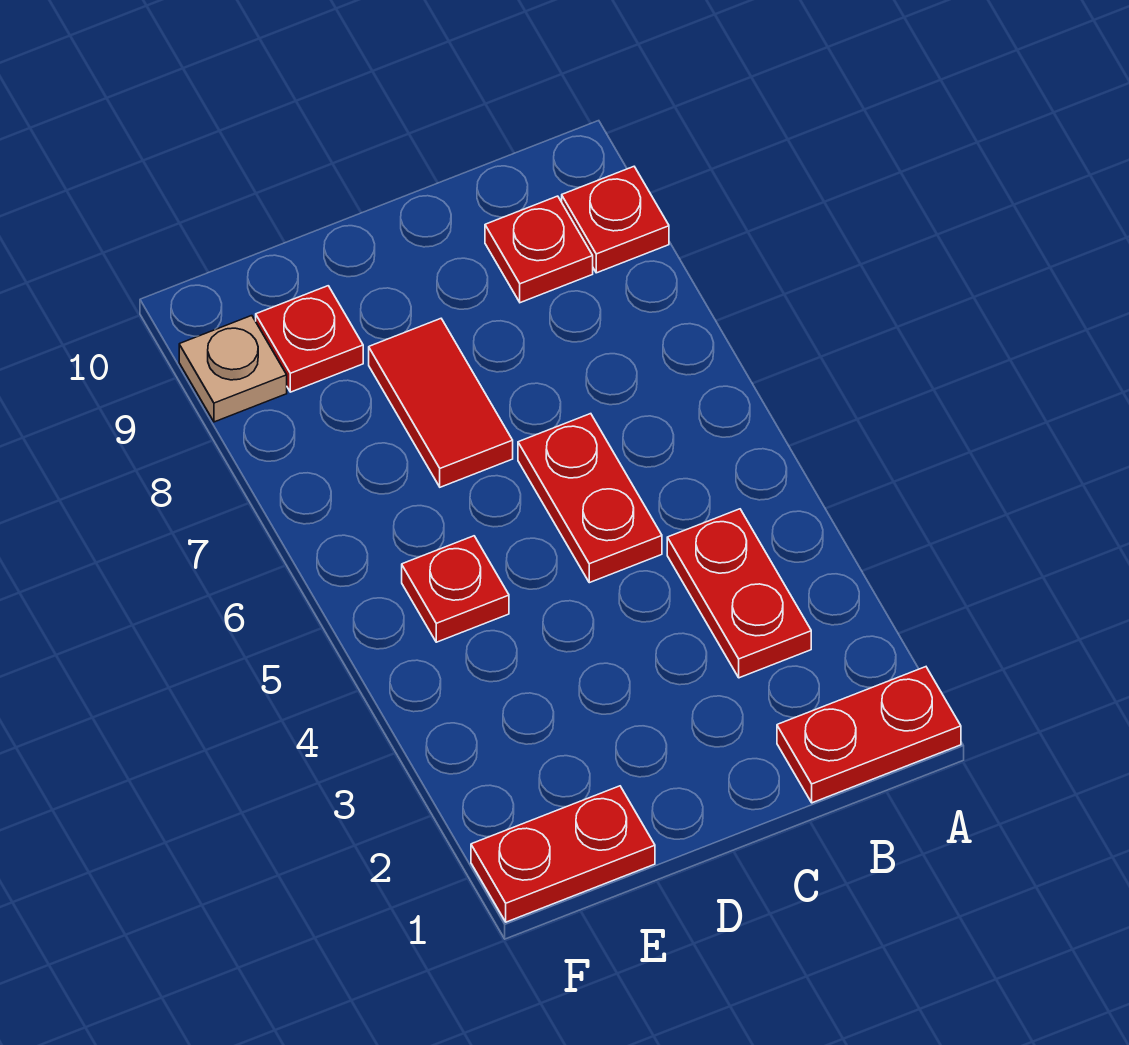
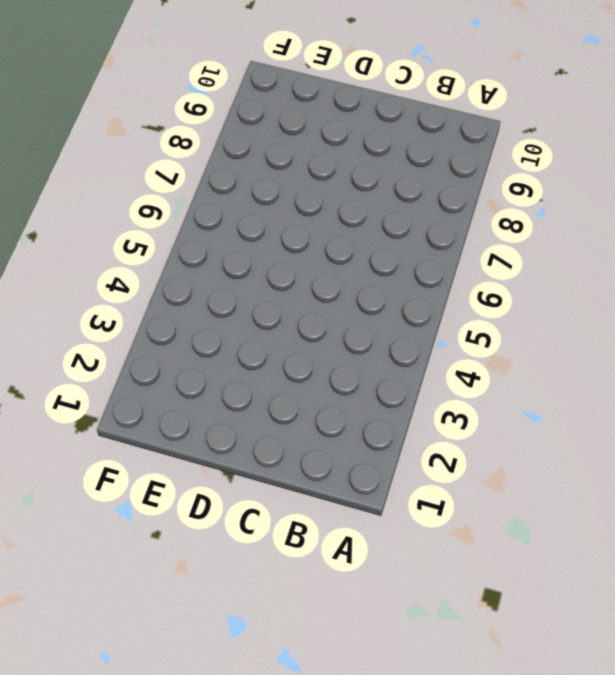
none -> red 1x2 plate [777,667,961,803]
none -> red 1x1 plate [562,167,669,273]

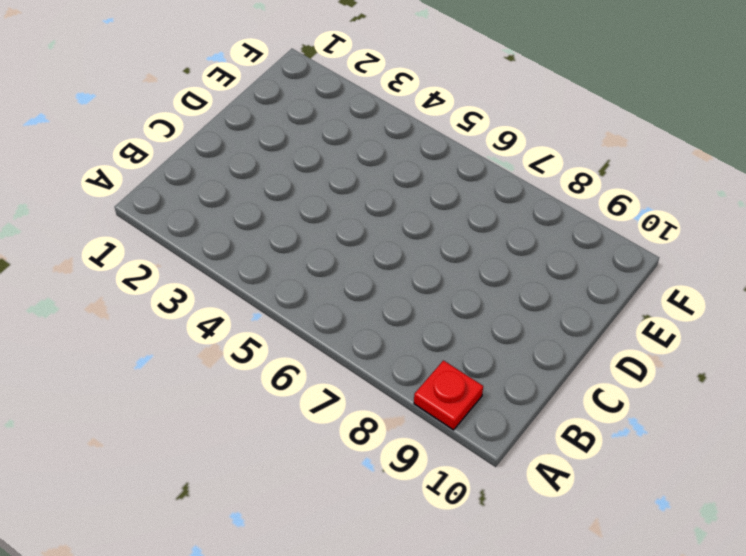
none -> red 1x2 plate [777,667,961,803]
none -> red 1x2 plate [667,509,811,678]

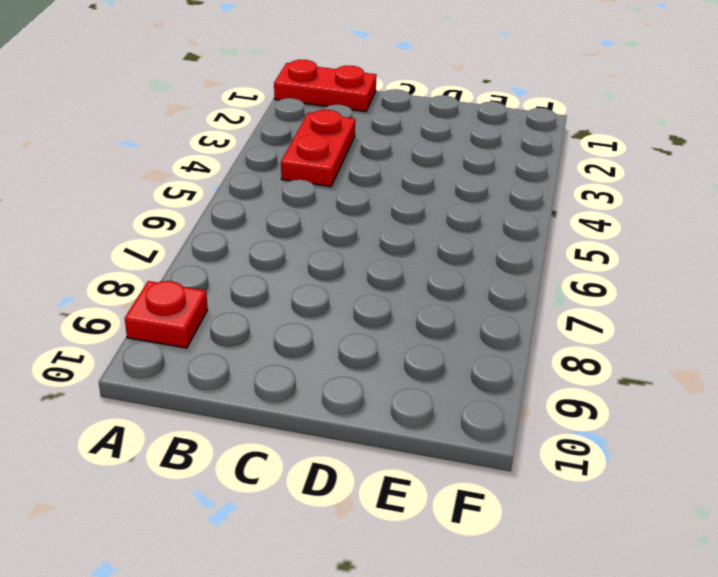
none -> red 1x1 plate [485,196,593,303]
none -> red 1x2 plate [518,414,662,583]

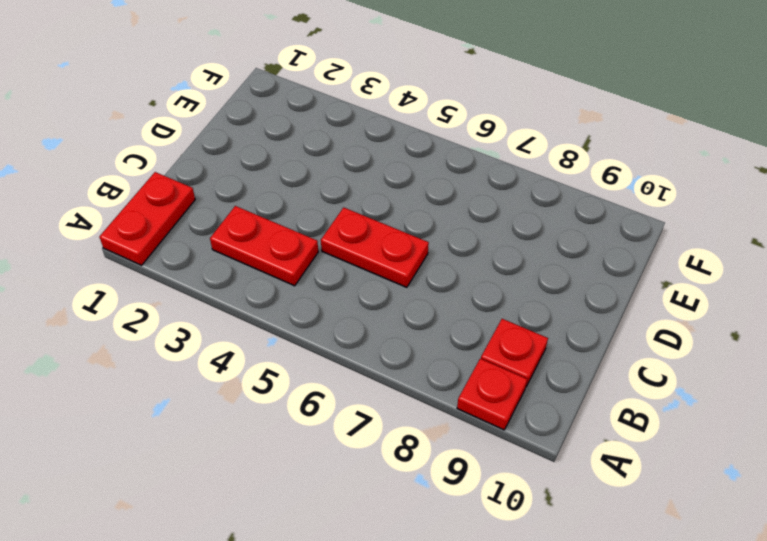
none -> red 1x2 tile [369,319,513,487]
none -> red 1x2 plate [471,786,655,922]

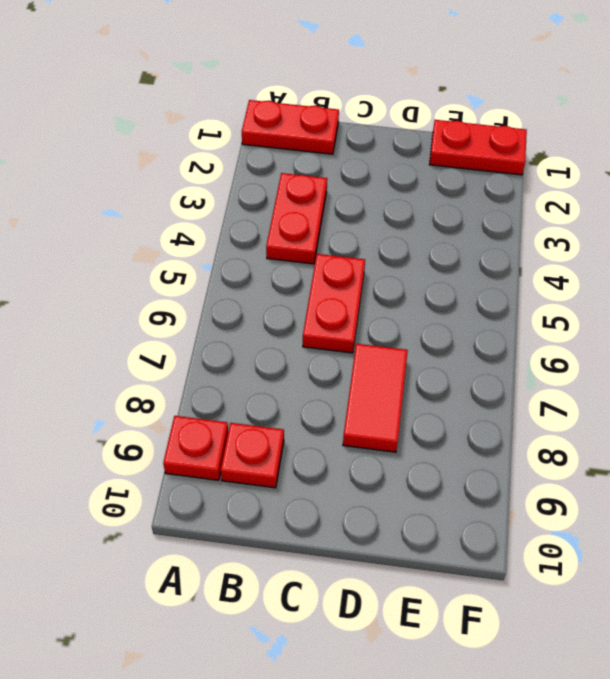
none -> red 1x1 plate [402,536,509,642]
none -> red 1x1 plate [256,286,363,392]

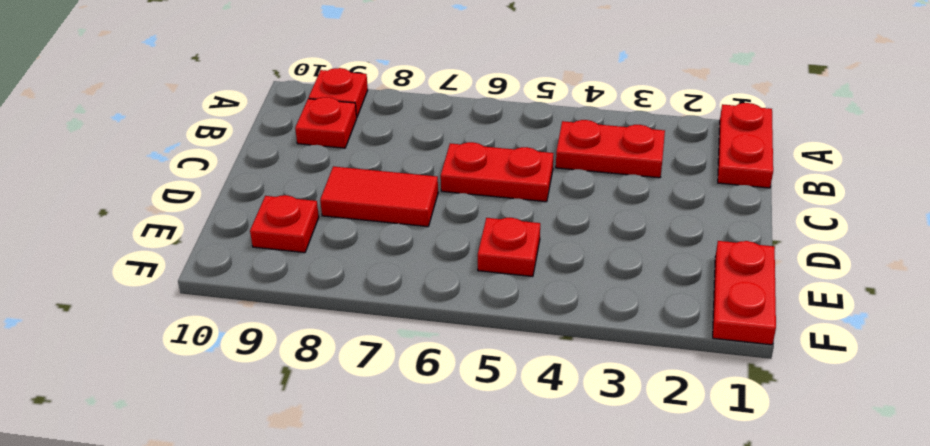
none -> tan 1x1 plate [179,316,287,422]

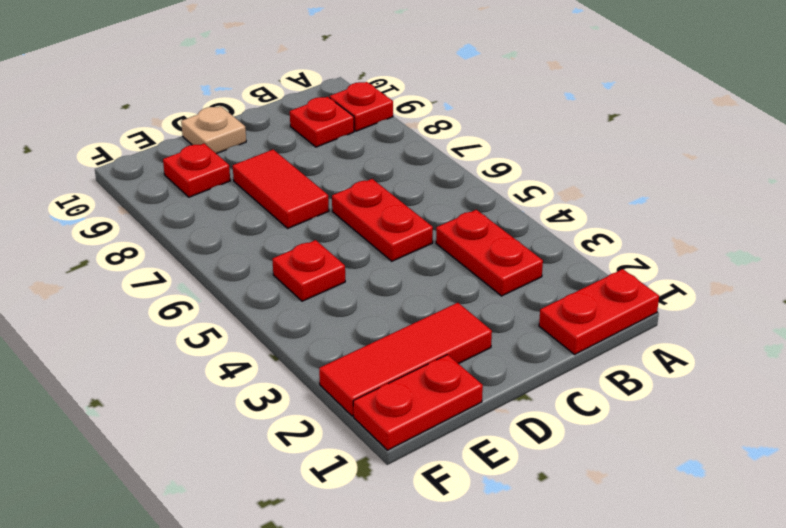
red 1x3 tile [319,303,492,416] -> none
tan 1x1 plate [181,106,246,154] -> tan 1x1 plate moved to [179,316,287,422]

